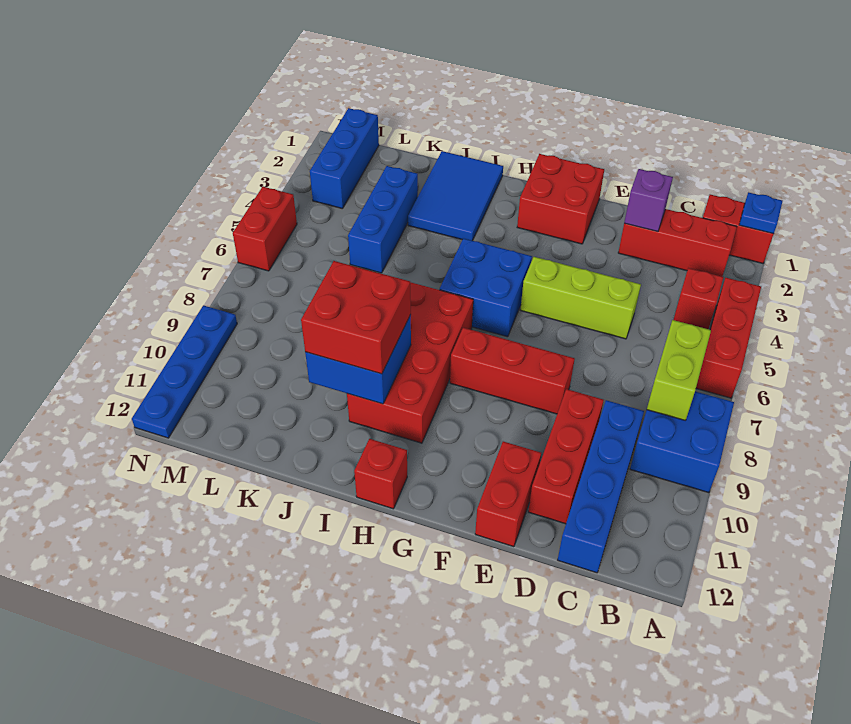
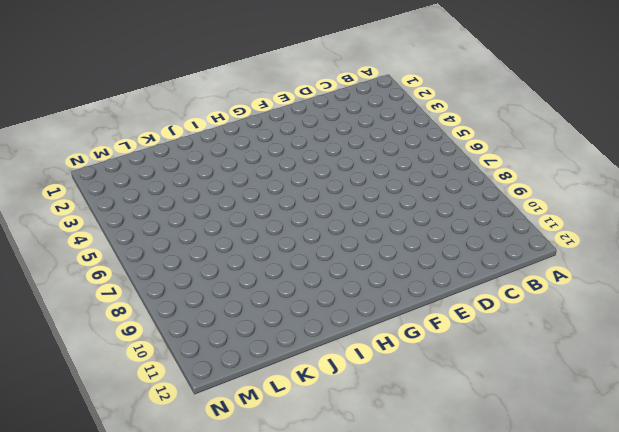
none -> red 1x2 brick [703,195,774,263]
none -> red 1x3 brick [696,278,761,398]
none -> blue 2x2 brick [630,392,734,493]

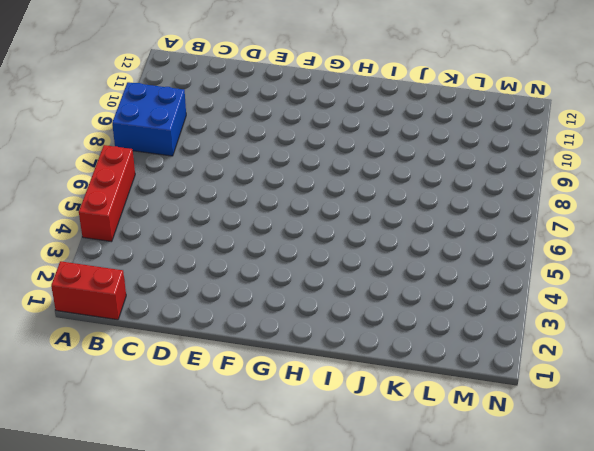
none -> red 1x3 brick [618,209,737,276]
none -> red 1x1 brick [674,268,723,329]
none -> blue 1x4 brick [558,400,644,573]

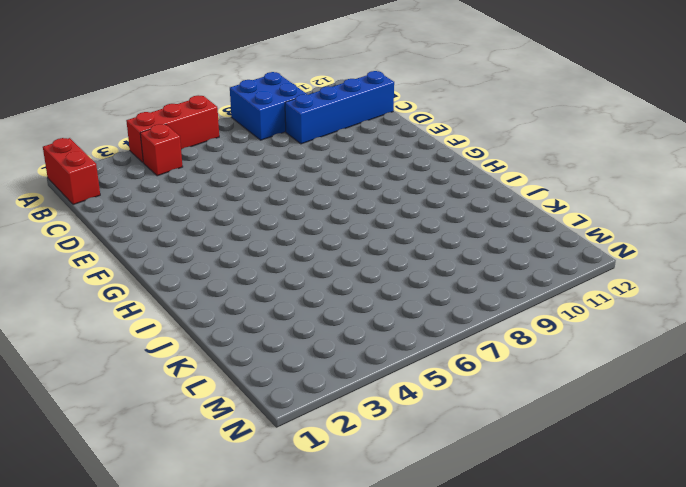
none -> red 1x3 brick [618,209,737,276]
none -> lime 1x3 brick [520,257,641,339]
none -> red 1x3 brick [528,389,604,524]

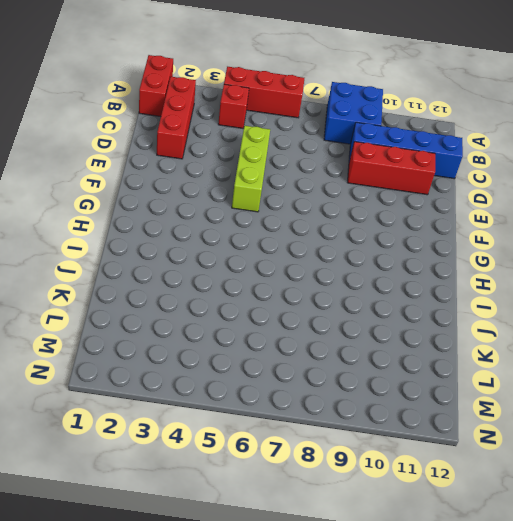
none -> red 1x3 brick [450,328,575,414]
none -> red 1x2 brick [475,441,541,547]
none -> red 2x2 brick [517,154,604,244]

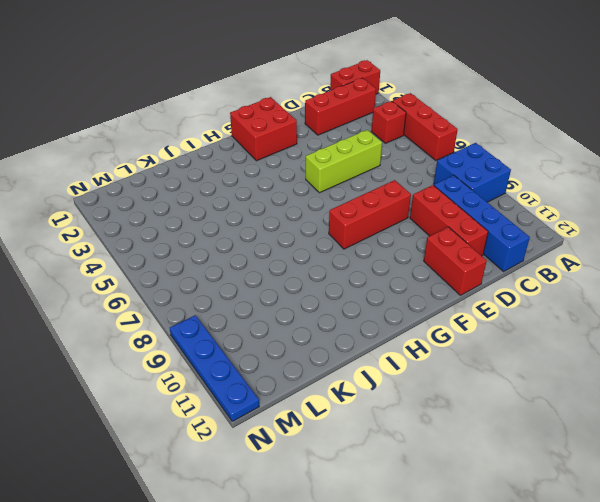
none -> blue 2x2 brick [440,238,532,337]
none -> red 2x4 brick [347,282,473,443]
none -> red 1x1 brick [354,439,407,509]

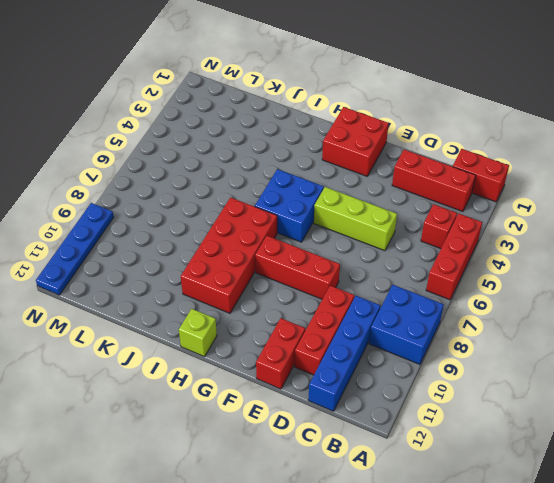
lime 1x1 brick [179,309,217,357] -> red 1x1 brick [354,439,407,509]
none -> blue 2x3 tile [408,151,503,241]
none -> blue 1x3 brick [348,166,418,273]
none -> blue 1x3 brick [310,108,379,209]

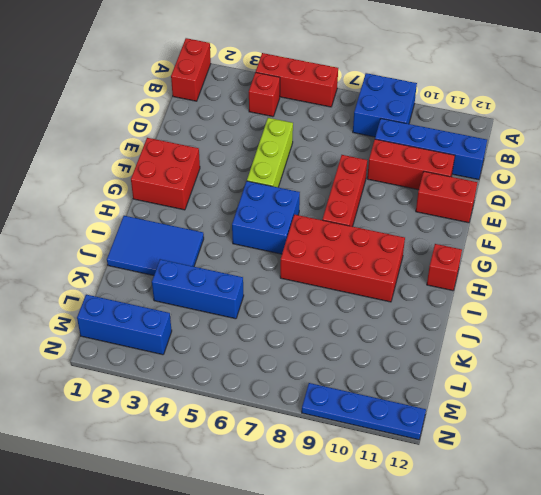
none -> red 1x3 brick [618,209,737,276]
none -> red 1x2 brick [233,187,297,271]
none -> blue 1x1 plate [739,192,782,234]

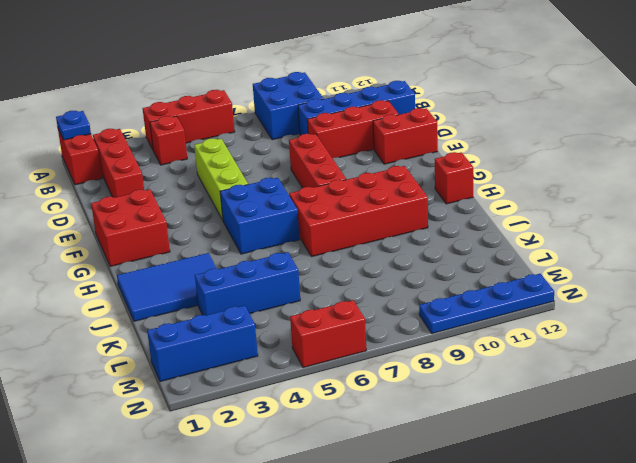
none -> lime 1x2 brick [647,320,711,420]
none -> purple 1x1 brick [624,169,673,232]
none -> blue 2x2 brick [305,315,411,404]

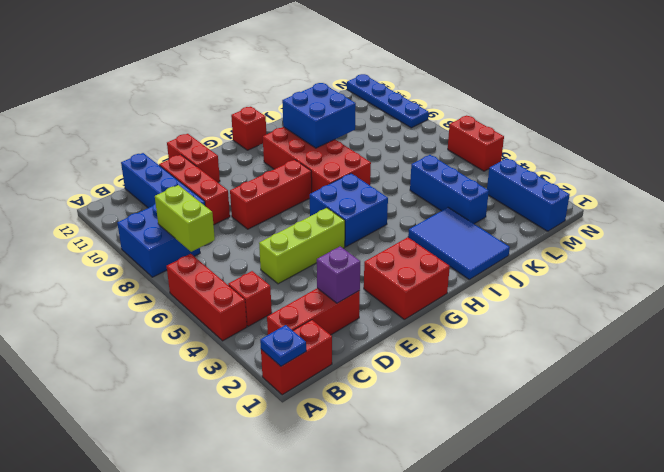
none -> red 2x2 brick [301,261,411,374]

